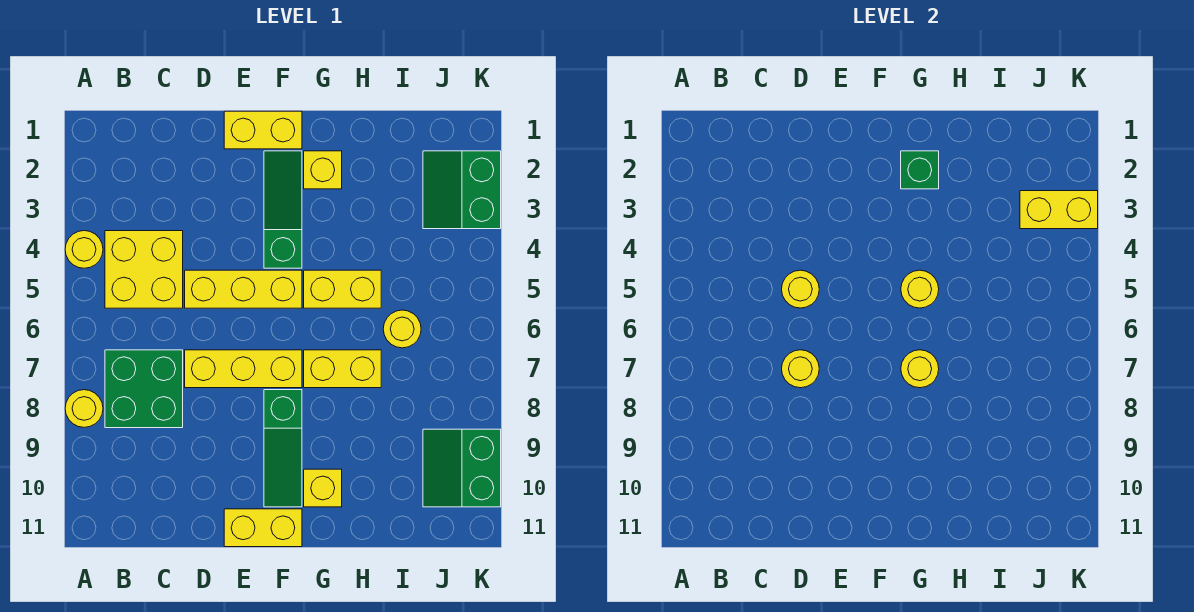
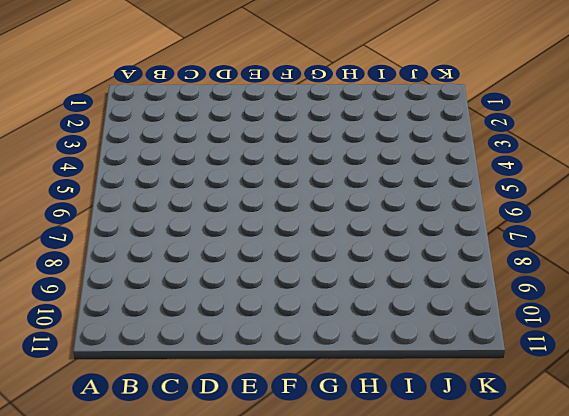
none -> yellow 1x1 round brick [65,231,103,268]
none -> yellow 1x1 round brick [65,390,103,427]
none -> yellow 2x2 brick [105,231,183,308]

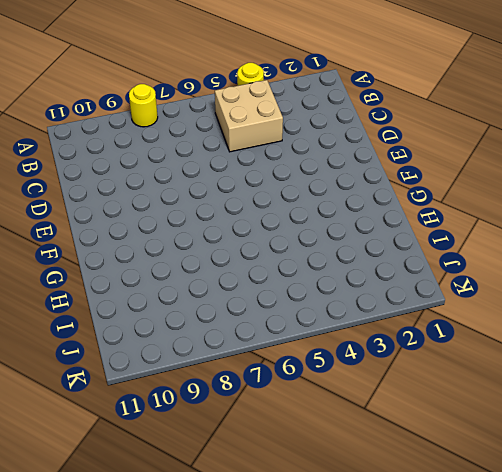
tan 2x2 brick [215,80,283,152] -> yellow 2x2 brick [105,231,183,308]
none -> green 2x2 brick [105,350,183,428]
none -> yellow 1x3 brick [185,270,302,308]
none -> yellow 1x3 brick [185,350,302,388]

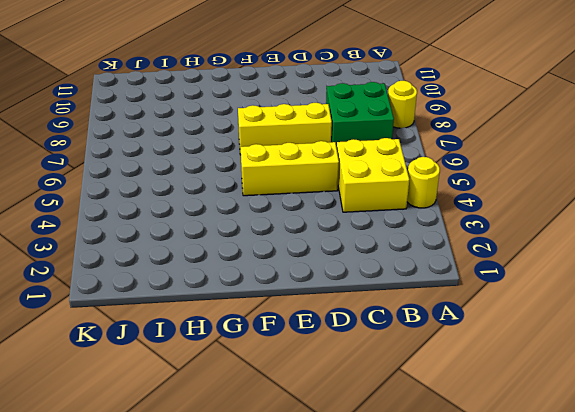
none -> yellow 1x2 brick [224,111,302,149]
none -> yellow 1x2 brick [224,509,302,547]
none -> green 1x3 slope [264,151,302,268]

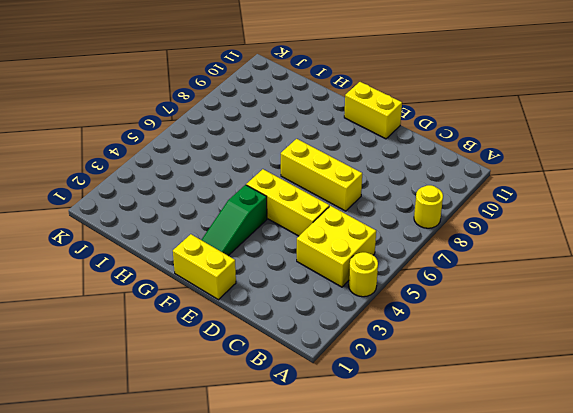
none -> green 2x2 brick [105,350,183,428]
none -> green 1x3 slope [264,390,302,507]
none -> yellow 1x1 brick [304,151,342,189]

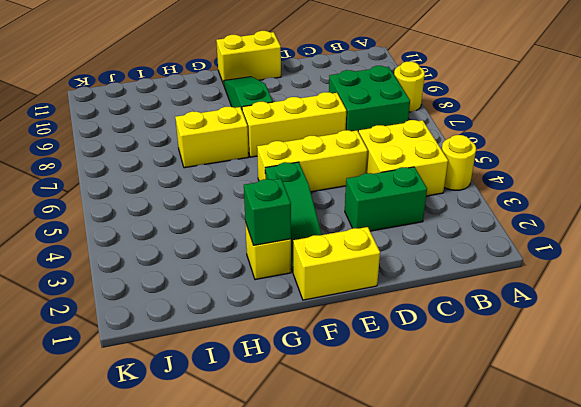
green 1x2 brick [345,167,427,231] -> none
none -> yellow 1x2 brick [304,270,381,308]
none -> yellow 1x1 brick [304,469,342,507]
none -> yellow 1x1 round brick [383,310,421,348]

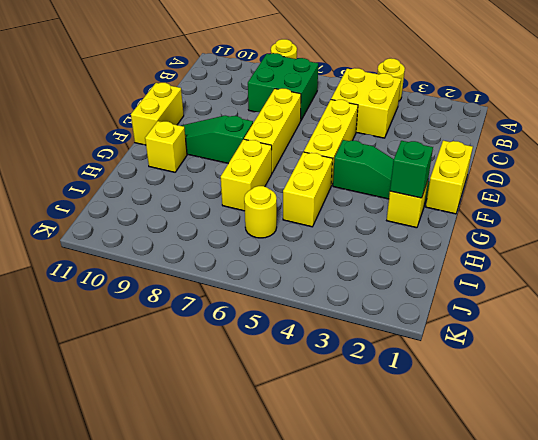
none -> green 2x2 slope [423,151,501,229]
none -> green 2x2 slope [423,429,501,507]
none -> yellow 1x1 round brick [782,270,819,308]

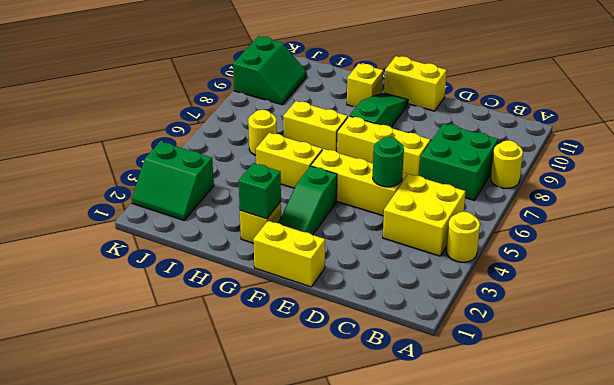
green 1x1 round brick [373,137,404,187] -> yellow 1x1 round brick [782,270,819,308]
green 2x2 slope [132,142,214,220] -> green 2x2 slope turned to [423,151,501,229]
none -> yellow 1x1 round brick [782,350,819,388]
none -> yellow 1x1 round brick [901,270,939,308]
none -> yellow 1x1 round brick [901,350,939,388]

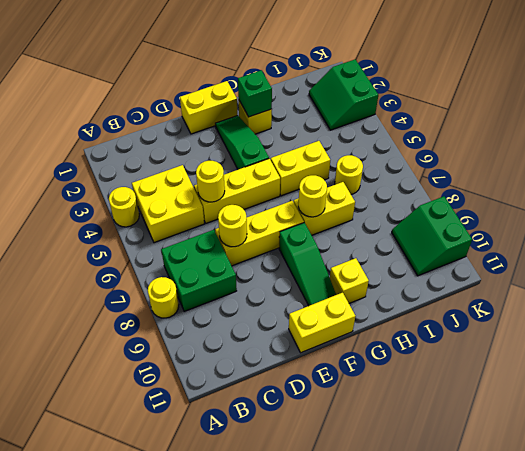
none -> yellow 1x1 round brick [901,270,939,308]
none -> yellow 1x2 brick [1020,191,1098,229]

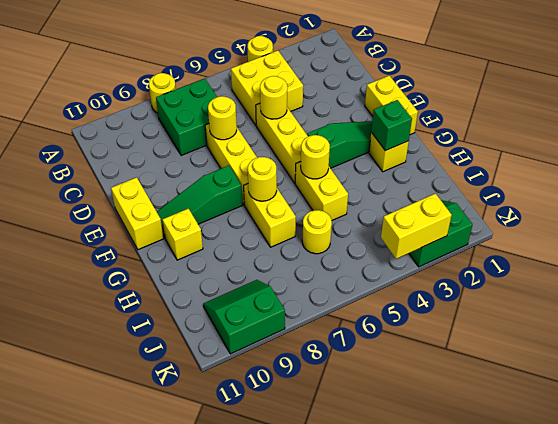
yellow 1x2 brick [381,194,452,259] -> yellow 1x2 brick turned to [1020,191,1098,229]

